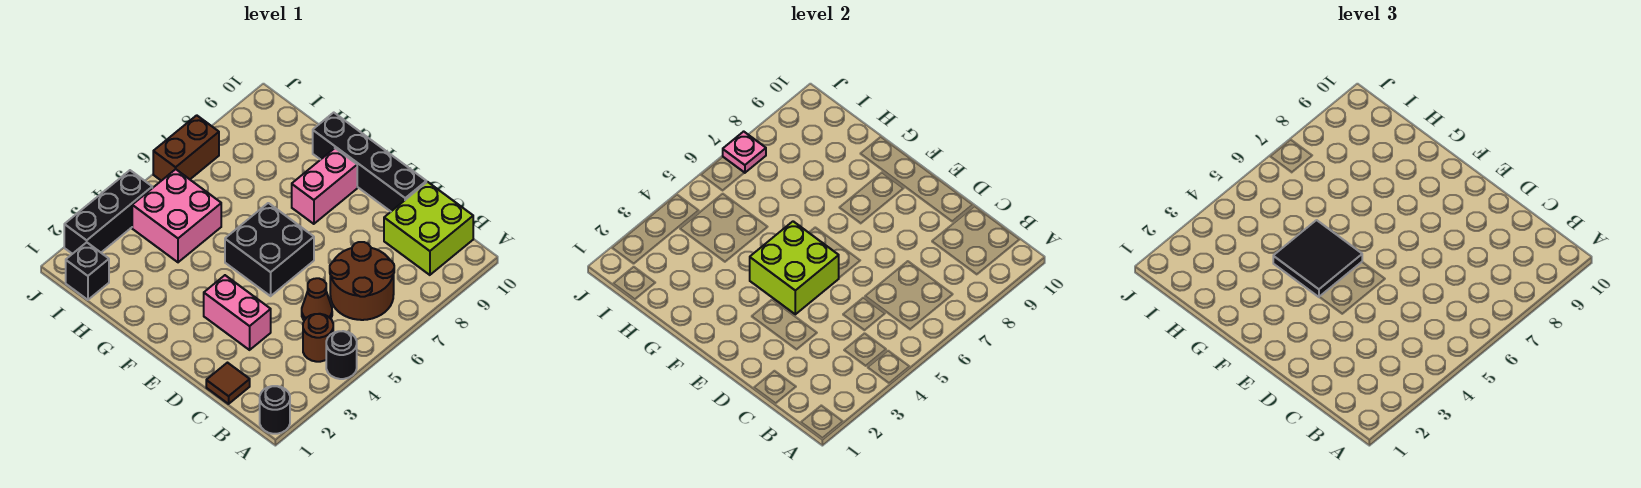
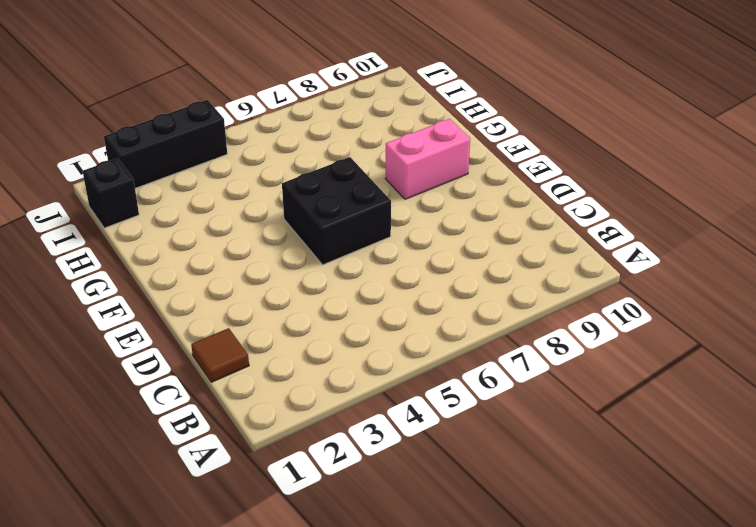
none -> black 1x1 round brick [260,386,290,434]
none -> black 1x1 round brick [326,331,357,379]
none -> brown 1x1 round brick [303,314,333,362]

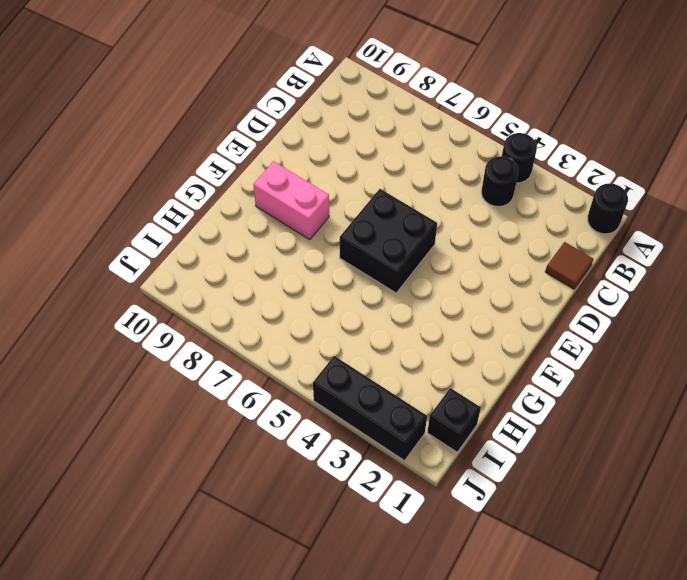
black 1x1 round brick [481,156,518,207] -> brown 1x1 round brick [303,314,333,362]
none -> brown 2x2 round brick [330,242,394,320]
none -> lime 2x2 brick [384,182,473,275]
none -> brown 1x1 cone [302,278,332,320]

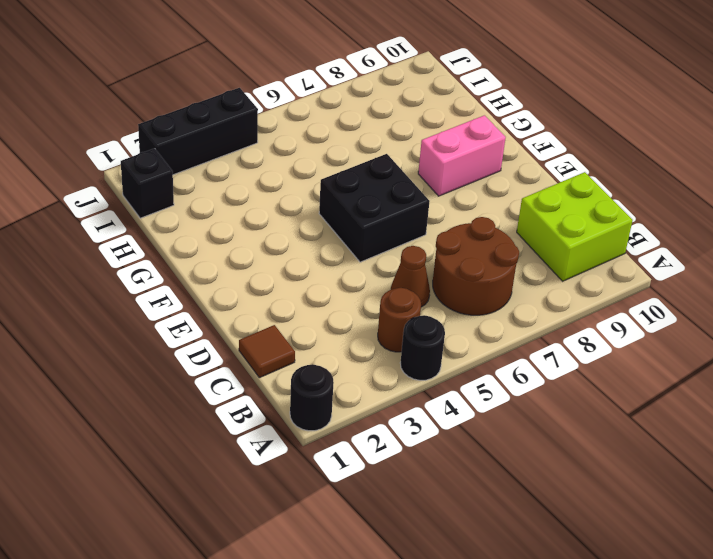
none -> pink 1x2 brick [204,275,271,350]
none -> black 1x4 brick [313,113,426,211]
none -> pink 2x2 brick [132,169,221,262]

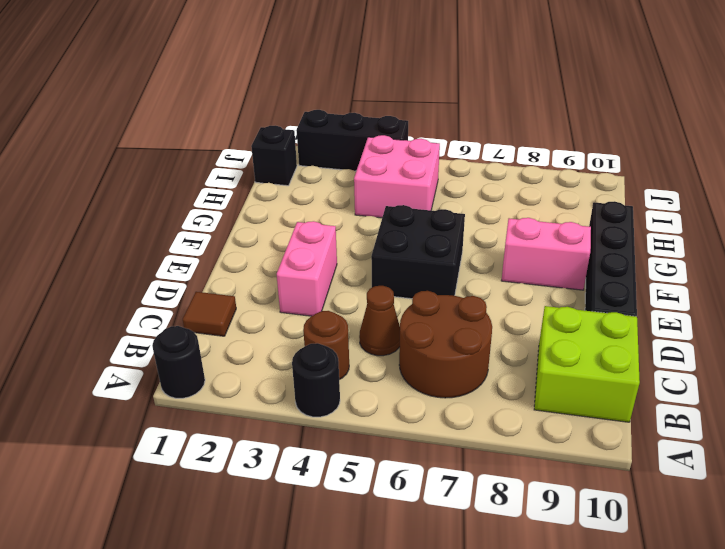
none -> brown 1x2 brick [153,115,219,181]
none -> lime 2x2 brick [750,221,839,314]
none -> pink 1x1 plate [723,131,766,173]

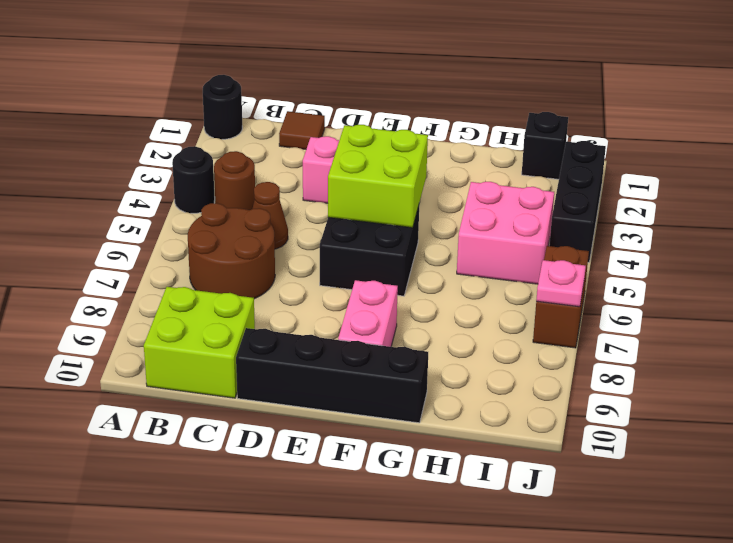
none -> black 2x2 tile [1273,220,1362,297]

